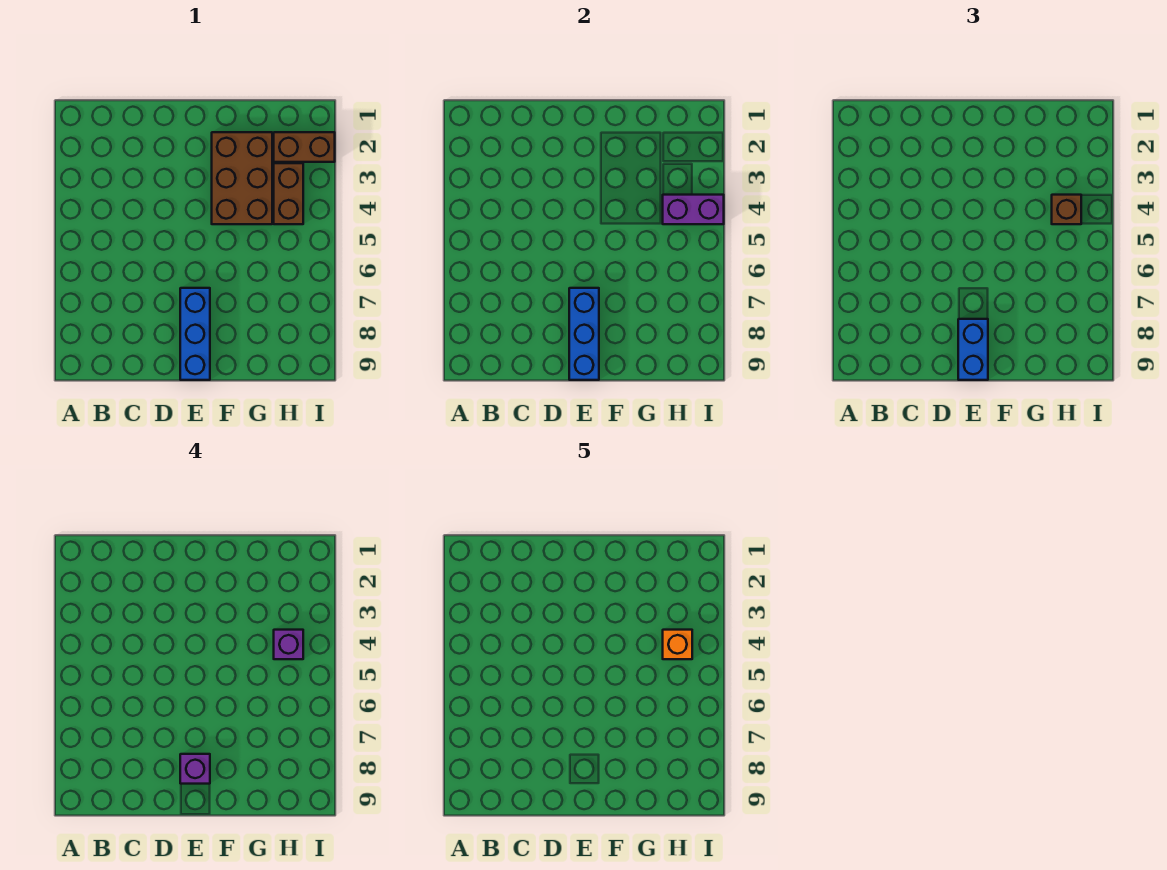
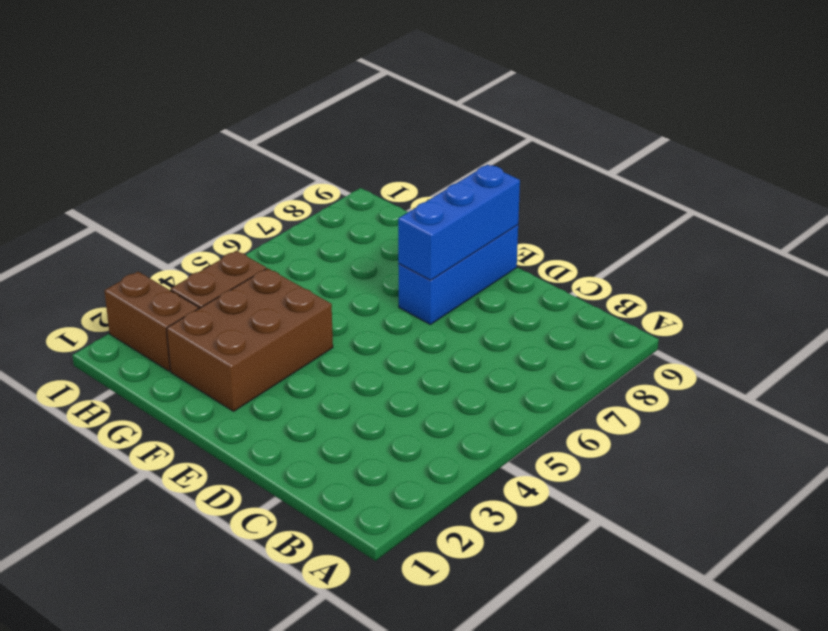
none -> purple 1x2 brick [663,195,724,224]
none -> blue 1x2 brick [958,319,988,380]

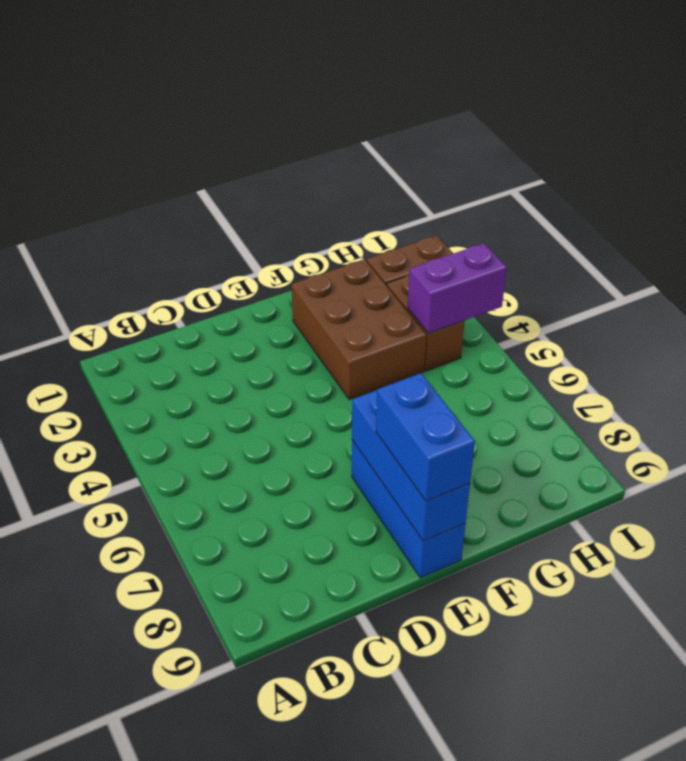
none -> brown 1x1 brick [1052,195,1081,224]
none -> purple 1x1 brick [180,754,210,784]

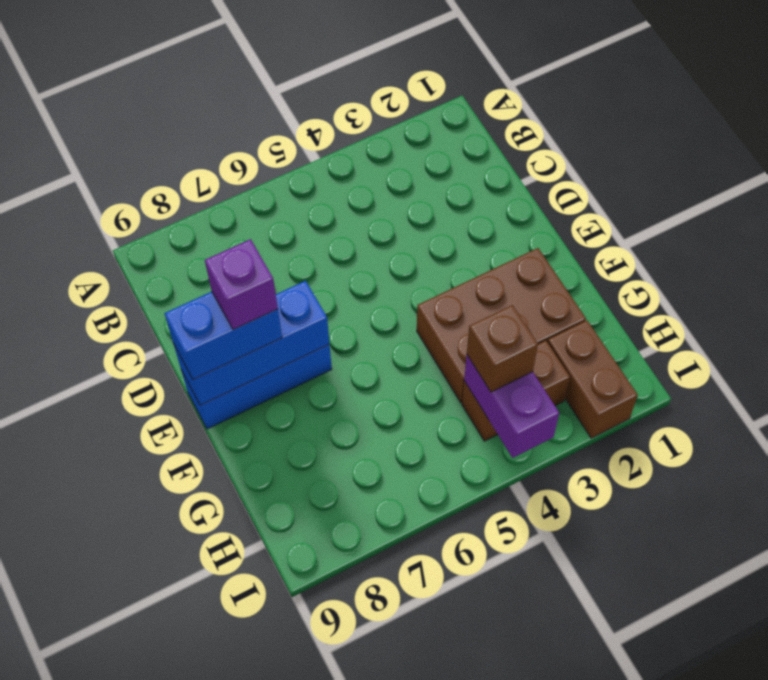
none -> purple 1x1 brick [274,630,303,659]
none -> orange 1x1 brick [663,630,692,659]

